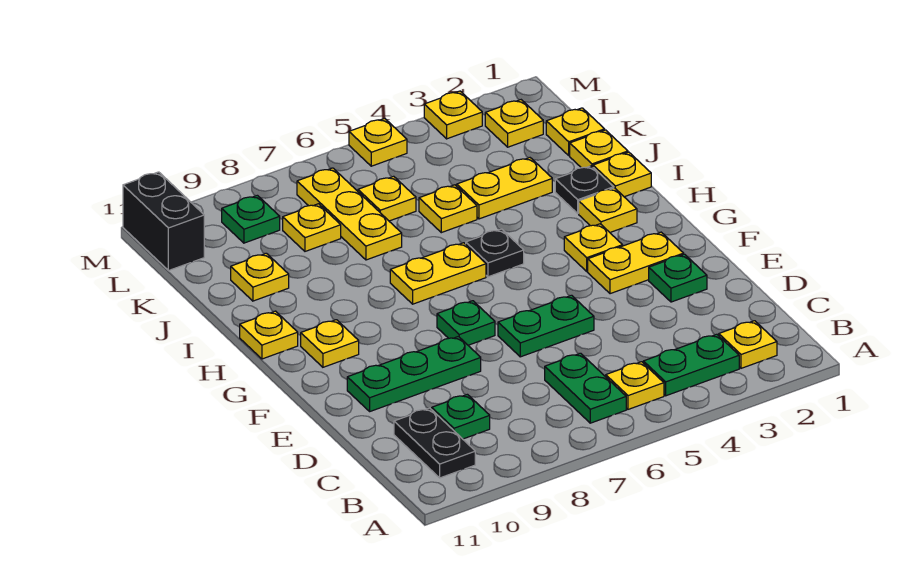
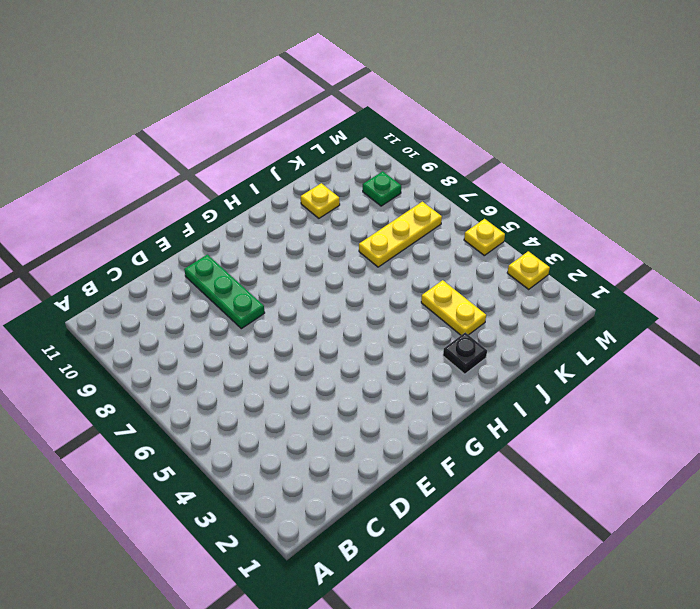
none -> yellow 1x1 plate [719,321,777,368]
none -> green 1x2 plate [643,334,739,396]
none -> yellow 1x1 plate [606,362,664,409]
none -> green 1x2 plate [545,353,626,423]

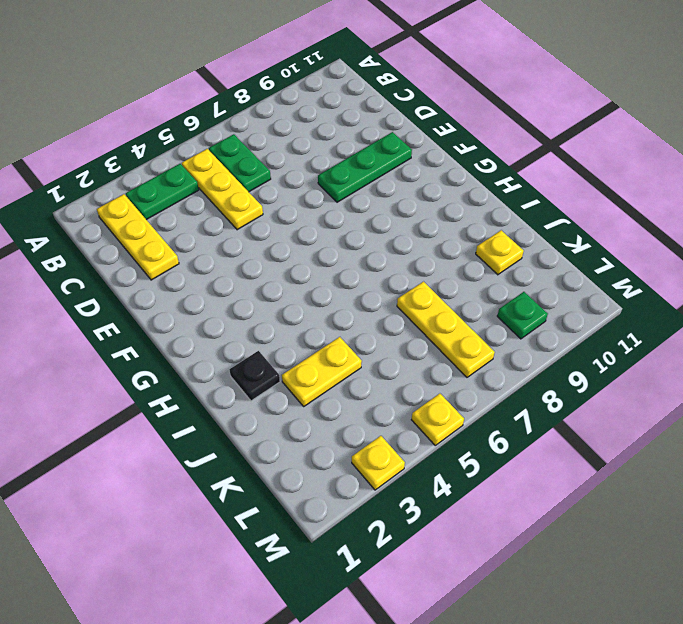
yellow 1x3 plate [97,194,179,280] -> yellow 1x1 plate [719,321,777,368]
yellow 1x3 plate [182,149,263,230] -> yellow 1x1 plate [606,362,664,409]
none -> black 1x2 plate [394,408,475,478]
none -> green 1x1 plate [432,394,490,439]
none -> green 1x1 plate [649,254,707,302]
none -> green 1x2 plate [498,295,594,357]

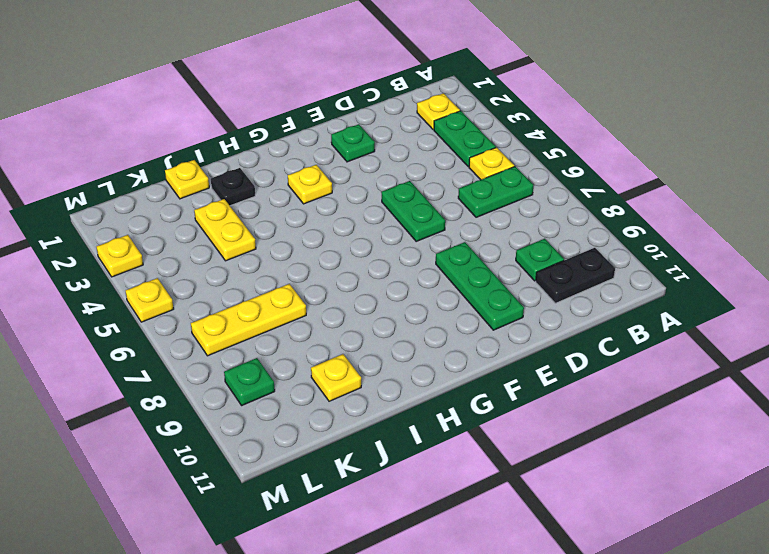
none -> yellow 1x2 plate [588,232,684,294]
none -> green 1x1 plate [437,301,495,345]
none -> yellow 1x1 plate [301,320,359,367]
none -> yellow 1x1 plate [579,188,637,232]

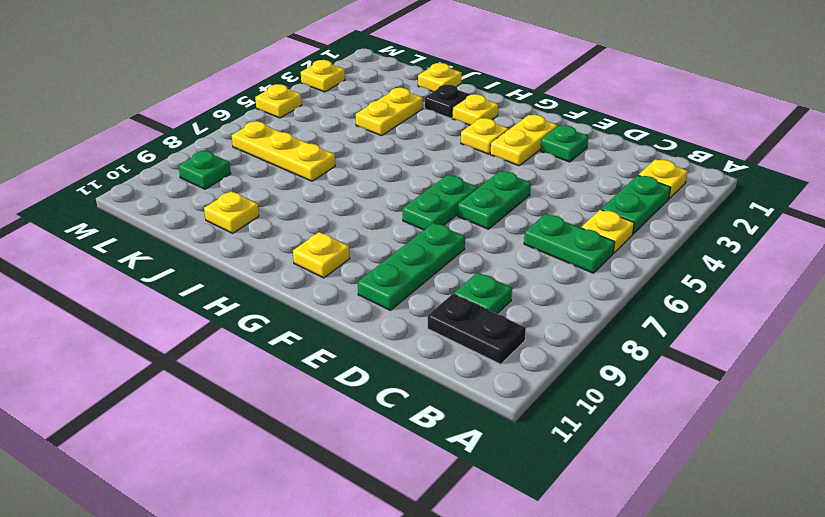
green 1x2 plate [403,175,478,230] -> green 1x1 plate [437,301,495,345]
none -> black 1x1 plate [466,229,524,277]
none -> yellow 1x2 plate [390,243,486,304]
none -> yellow 1x1 plate [240,311,298,359]
none -> yellow 1x1 plate [593,152,651,197]

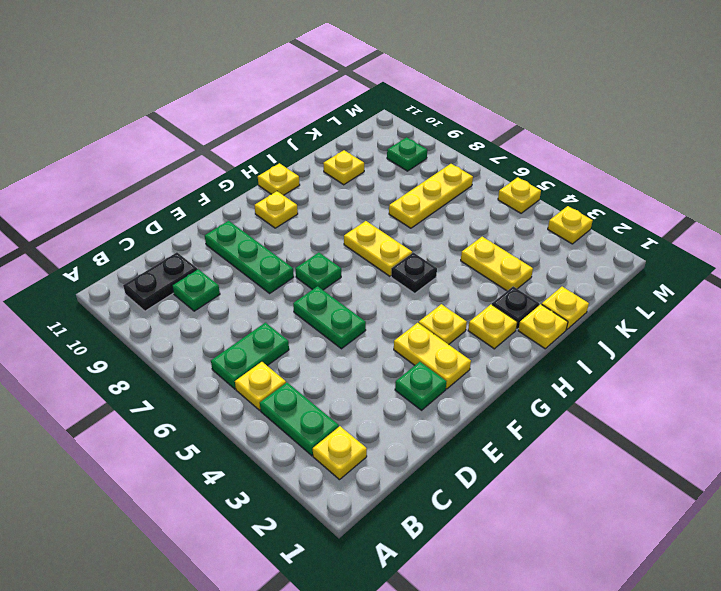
none -> yellow 1x1 plate [419,185,477,233]
none -> yellow 1x1 plate [546,108,605,156]
none -> yellow 1x1 plate [358,176,416,221]
none -> yellow 1x1 plate [283,204,341,251]

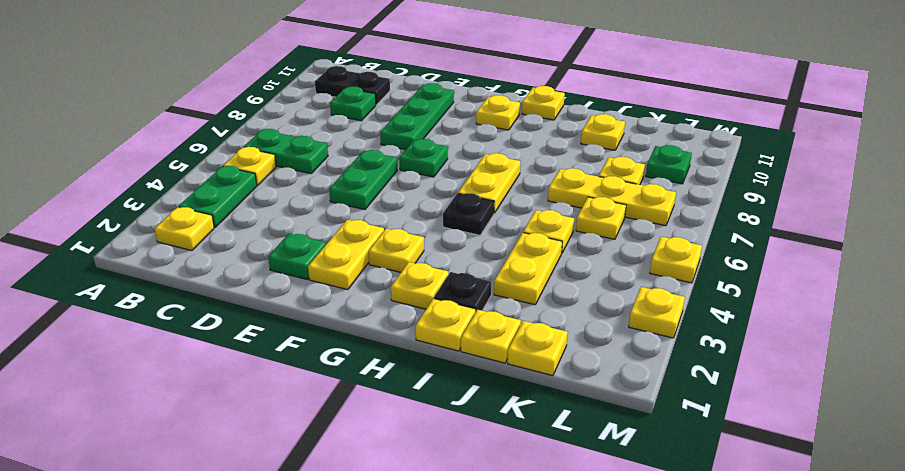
none -> yellow 1x1 plate [485,100,543,147]
none -> black 1x2 brick [123,172,204,271]

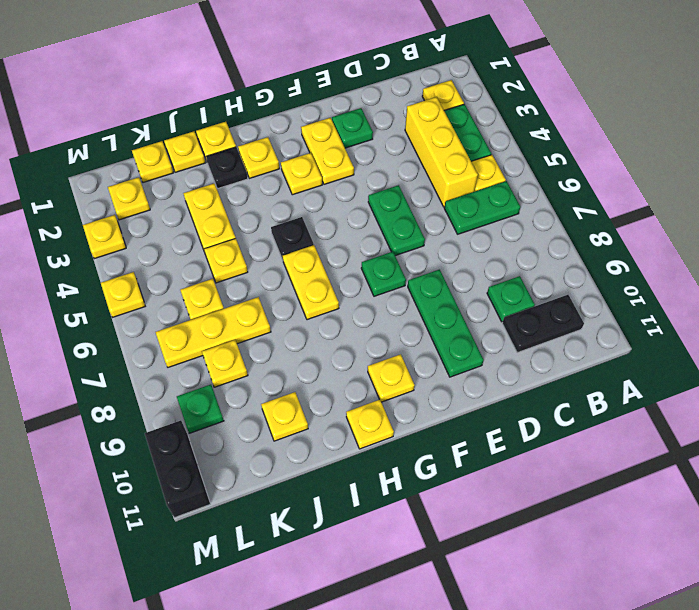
yellow 1x3 brick [405,97,478,207] -> none
black 1x2 brick [145,420,210,518] -> black 1x2 brick turned to [123,172,204,271]

